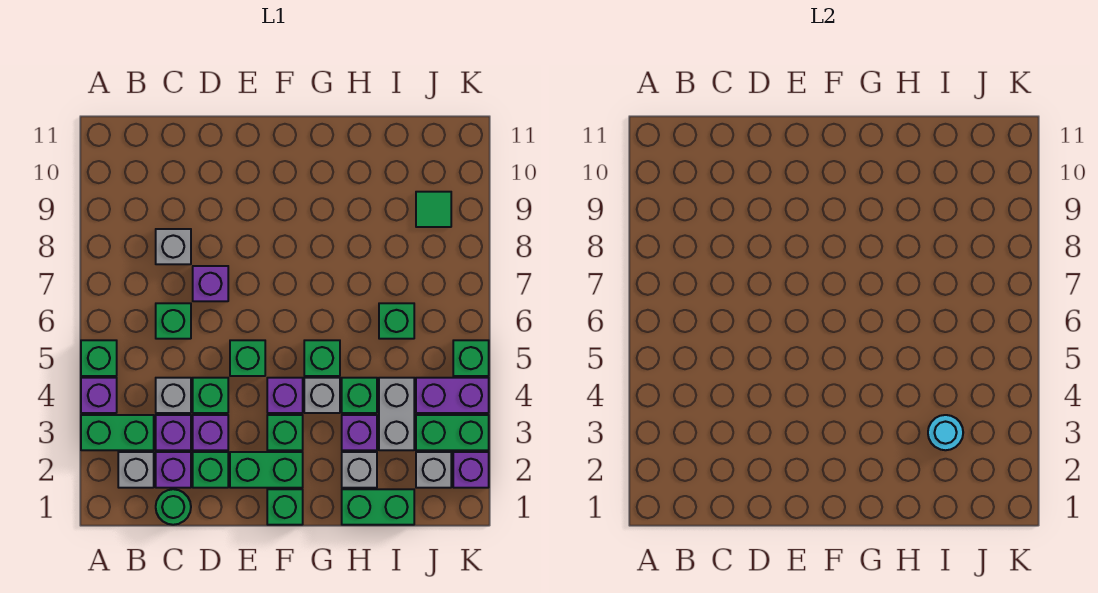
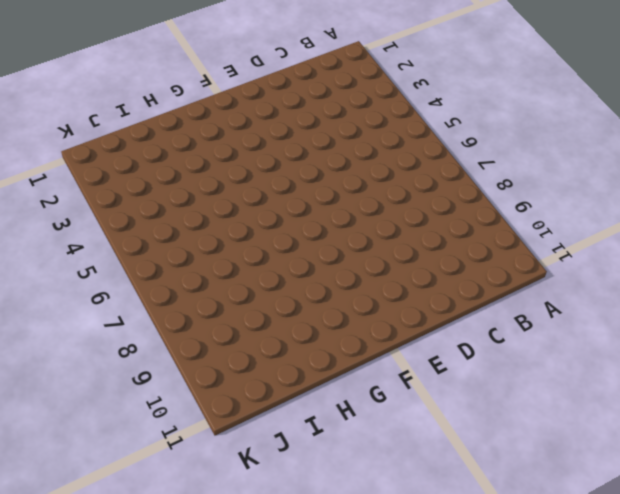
none -> green 1x2 brick [81,415,154,450]
none -> purple 1x1 brick [81,378,117,413]
none -> green 1x1 brick [81,340,117,376]
none -> grey 1x1 brick [118,452,154,488]

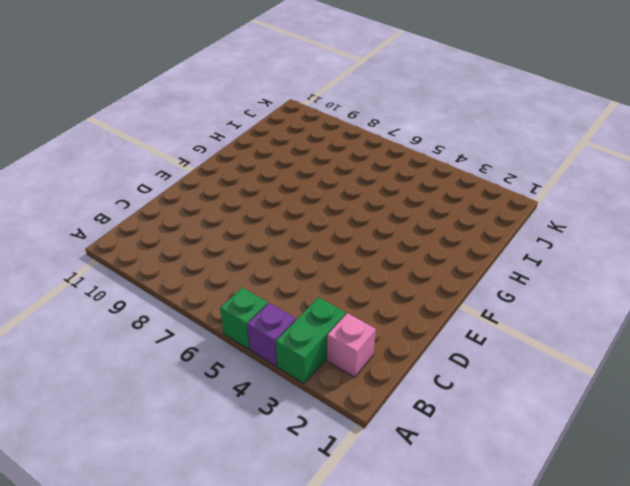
pink 1x1 brick [327,313,376,377] -> grey 1x1 brick [118,452,154,488]
none -> green 1x1 round brick [156,489,191,525]
none -> purple 1x1 brick [156,452,191,488]
none -> purple 1x1 brick [156,415,191,450]
none -> grey 1x1 brick [156,378,191,413]

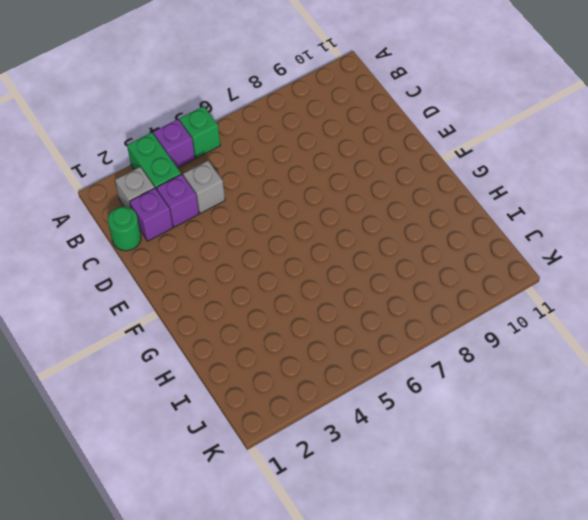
none -> green 1x1 brick [156,303,191,339]
none -> grey 1x1 brick [156,229,191,264]
none -> green 1x1 brick [193,452,228,488]
none -> purple 1x1 brick [193,415,228,450]

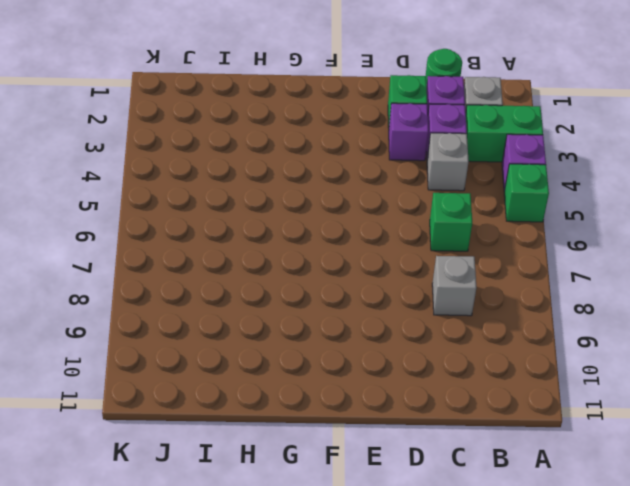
none -> green 1x1 brick [193,378,228,413]
none -> purple 1x1 brick [193,266,228,301]
none -> green 1x2 brick [230,452,303,488]
none -> green 1x1 brick [230,340,265,376]

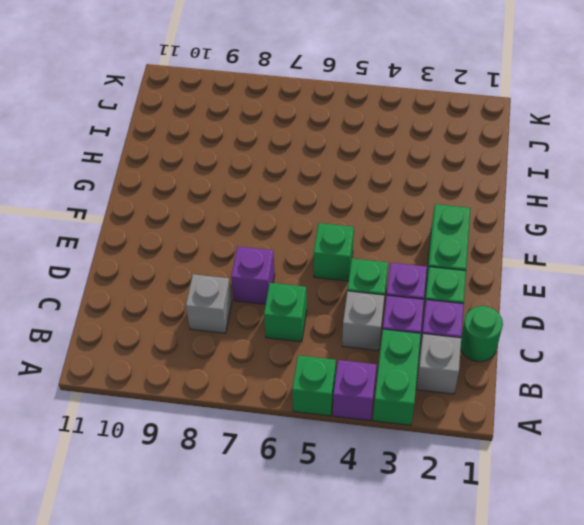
none -> green 1x1 brick [267,489,303,525]
none -> green 1x1 brick [267,415,303,450]
none -> purple 1x1 brick [267,378,303,413]
none -> grey 1x1 brick [304,378,340,413]

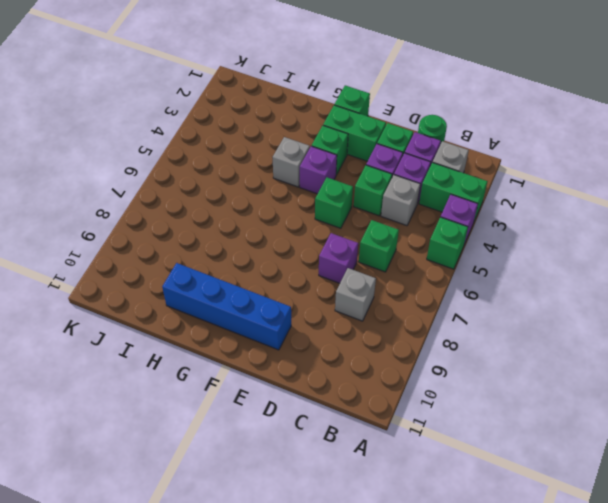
blue 1x4 brick [162,263,291,350] -> none
none -> green 1x1 brick [304,340,340,376]
none -> green 1x2 brick [342,489,414,525]
none -> grey 1x1 brick [342,452,377,488]
none -> purple 1x1 brick [342,415,377,450]

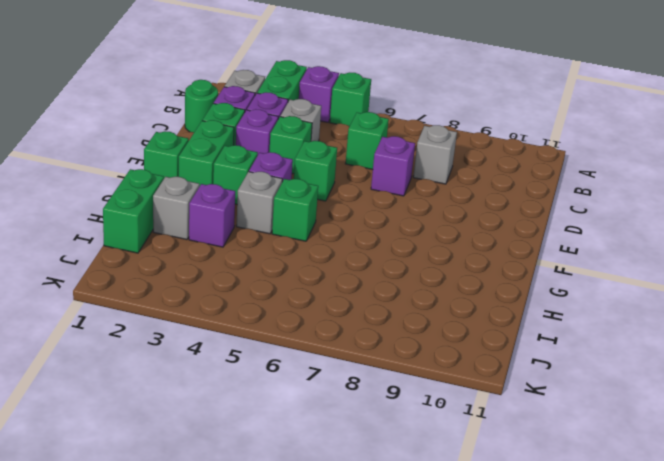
none -> green 1x1 brick [342,378,377,413]
none -> grey 1x2 brick [379,378,414,450]
none -> green 1x1 brick [379,303,414,339]
none -> grey 1x1 brick [416,452,451,488]

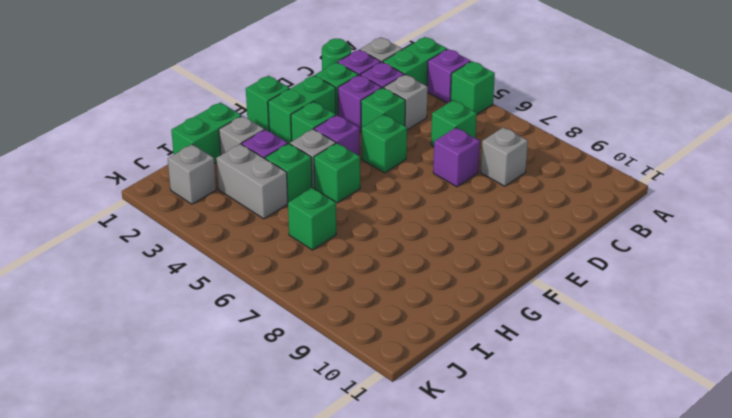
none -> green 1x2 brick [416,415,489,450]
none -> purple 1x2 brick [416,378,489,413]
none -> green 1x1 tile [416,192,451,227]
none -> purple 1x1 brick [453,452,489,488]

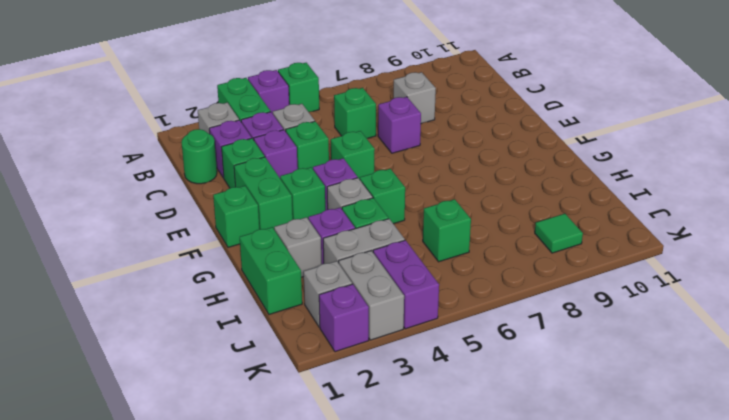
grey 1x2 brick [339,251,404,340] -> green 1x2 brick [416,415,489,450]
none -> green 1x1 brick [453,340,489,376]
none -> cyan 1x1 round brick [928,415,963,450]

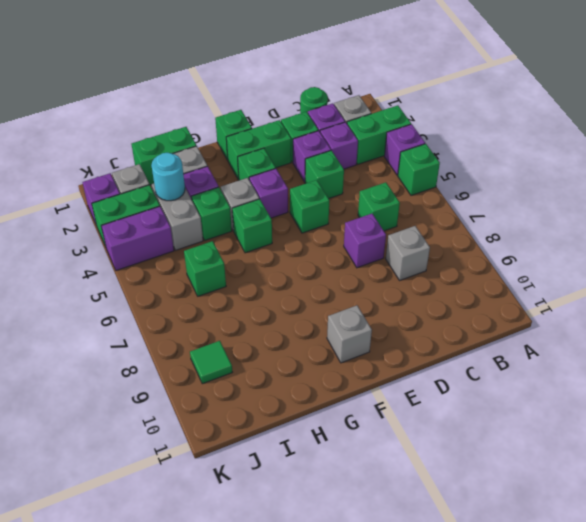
grey 1x1 brick [327,305,372,363] -> grey 1x1 brick moved to [156,378,191,413]
none -> green 1x1 brick [453,340,489,376]

